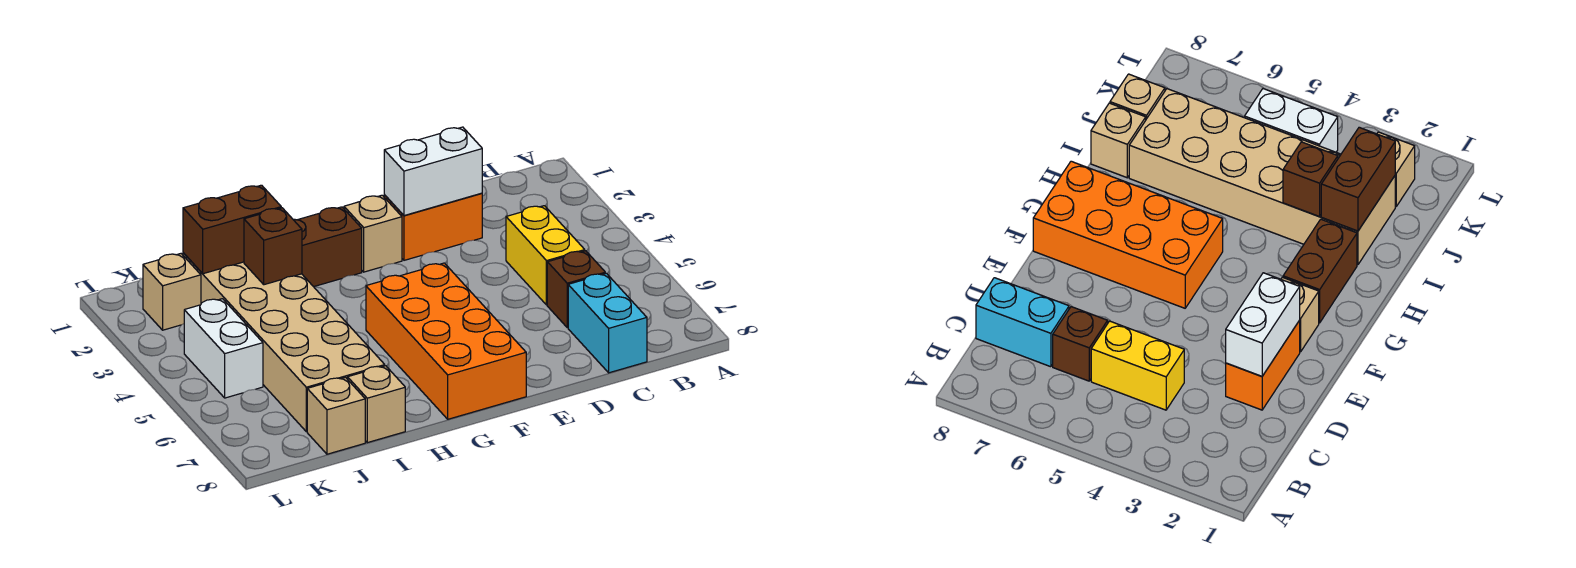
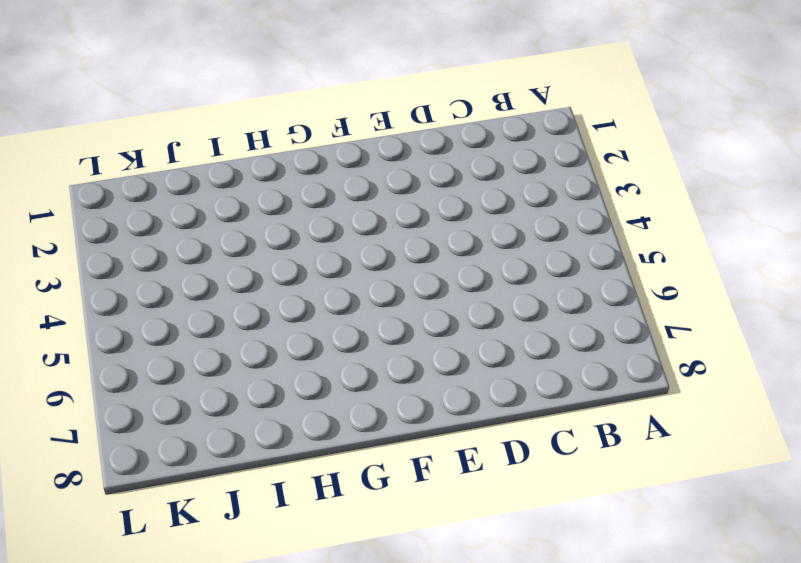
none -> yellow 1x2 brick [506,206,585,305]
none -> brown 1x1 brick [547,251,605,328]
none -> cyan 1x2 brick [568,273,647,373]

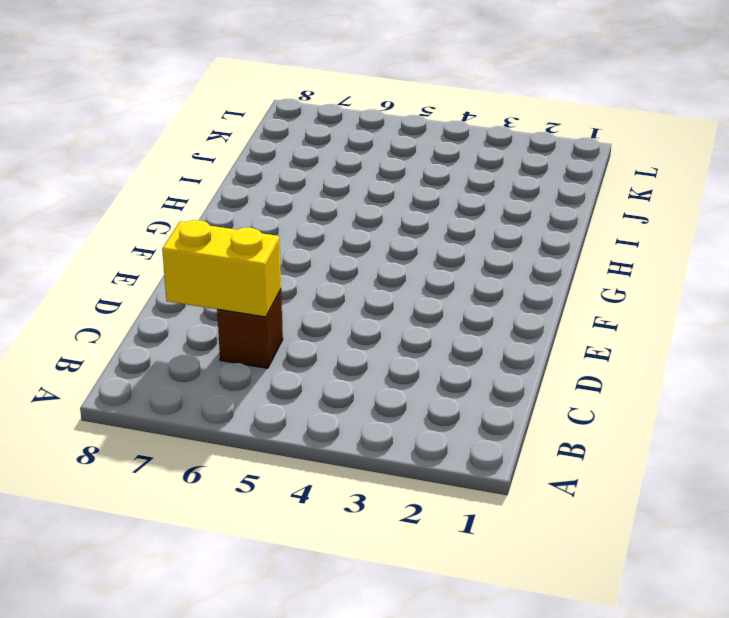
yellow 1x2 brick [162,220,281,317] -> yellow 1x2 brick moved to [506,206,585,305]
none -> cyan 1x2 brick [568,273,647,373]
none -> orange 1x2 brick [384,193,482,260]
none -> tan 1x1 brick [344,195,402,272]

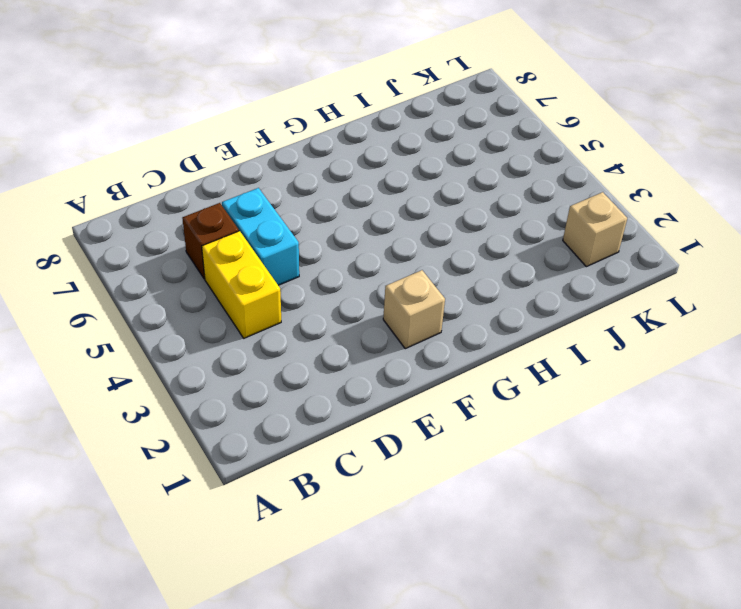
cyan 1x2 brick [222,188,299,285] -> cyan 1x2 brick moved to [568,273,647,373]
none -> orange 1x2 brick [384,193,482,260]
none -> orange 2x4 brick [366,263,526,419]
none -> brown 1x2 brick [293,207,362,287]

